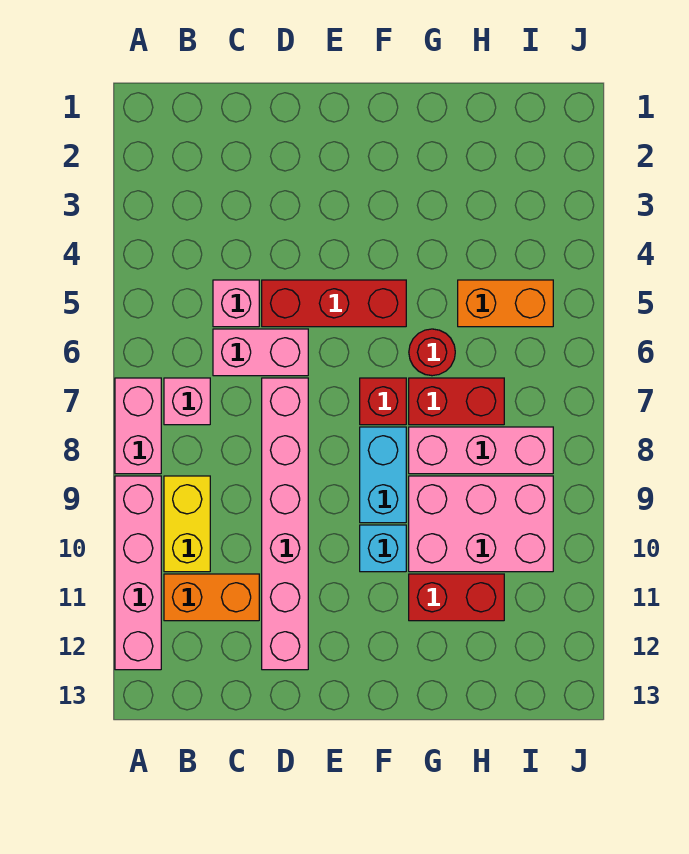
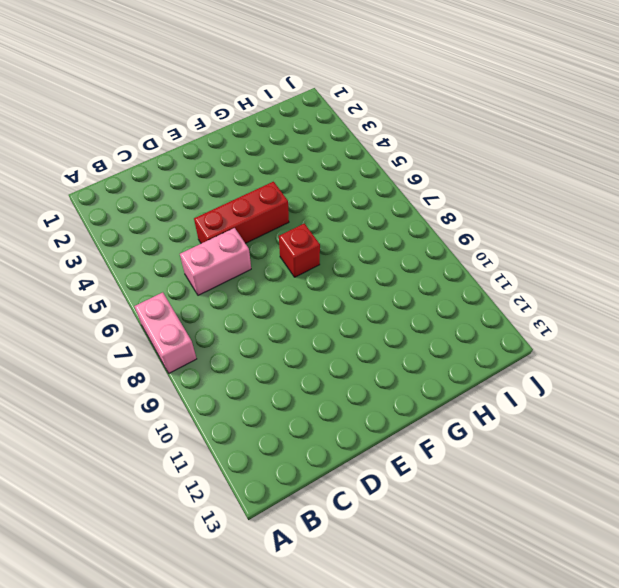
none -> pink 1x4 brick [115,476,161,670]
none -> pink 1x1 brick [164,378,210,425]
none -> yellow 1x2 brick [164,476,210,572]

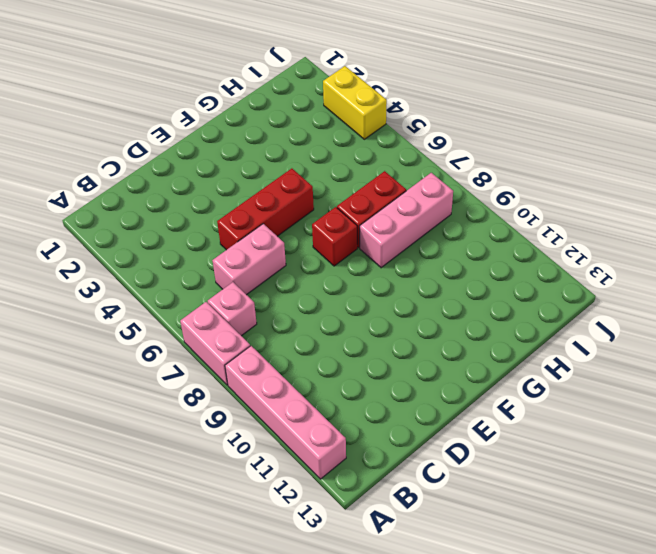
yellow 1x2 brick [323,66,387,139] -> yellow 1x2 brick moved to [164,476,210,572]
none -> orange 1x2 brick [164,574,259,621]
none -> pink 1x1 brick [213,280,259,327]
none -> pink 1x6 brick [262,378,308,670]

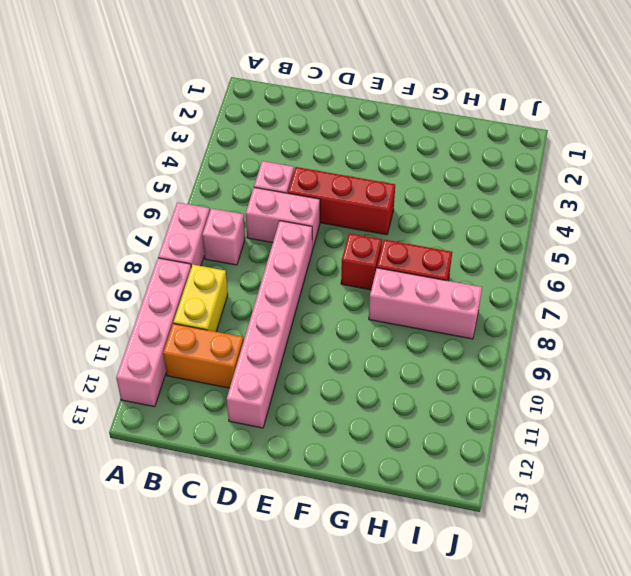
none -> cyan 1x2 brick [360,427,406,523]
none -> cyan 1x1 brick [360,525,406,572]
none -> red 1x1 round brick [409,329,455,376]

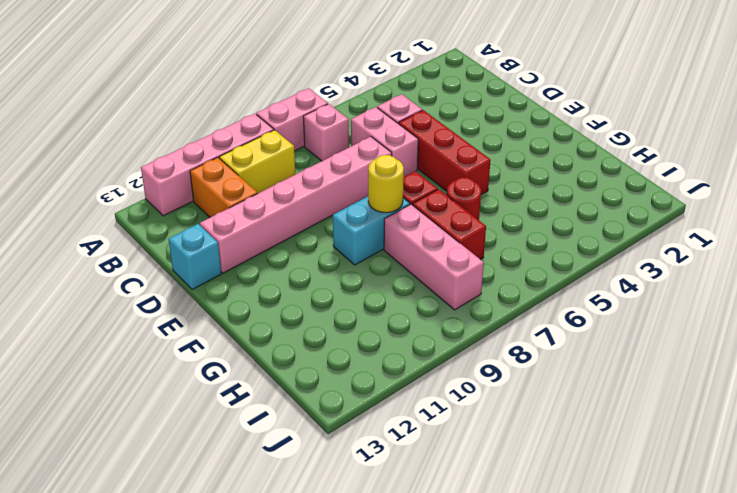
cyan 1x1 brick [169,224,221,290] -> cyan 1x1 brick moved to [360,525,406,572]
yellow 1x1 round brick [368,155,404,213] -> none
none -> pink 2x3 brick [409,476,553,572]
none -> red 1x2 brick [409,574,504,621]
none -> orange 1x2 brick [458,280,553,327]

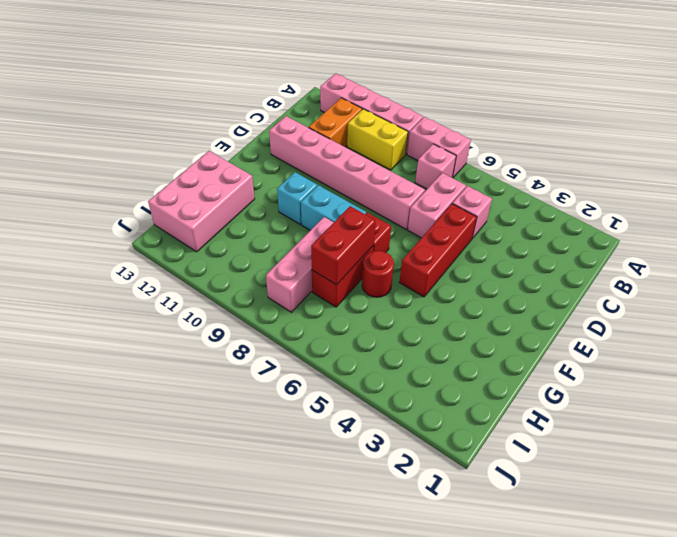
red 1x2 brick [311,206,375,285] -> red 1x2 brick moved to [409,574,504,621]
pink 2x3 brick [148,151,255,252] -> pink 2x3 brick moved to [409,476,553,572]
none -> orange 1x2 brick [458,280,553,327]

